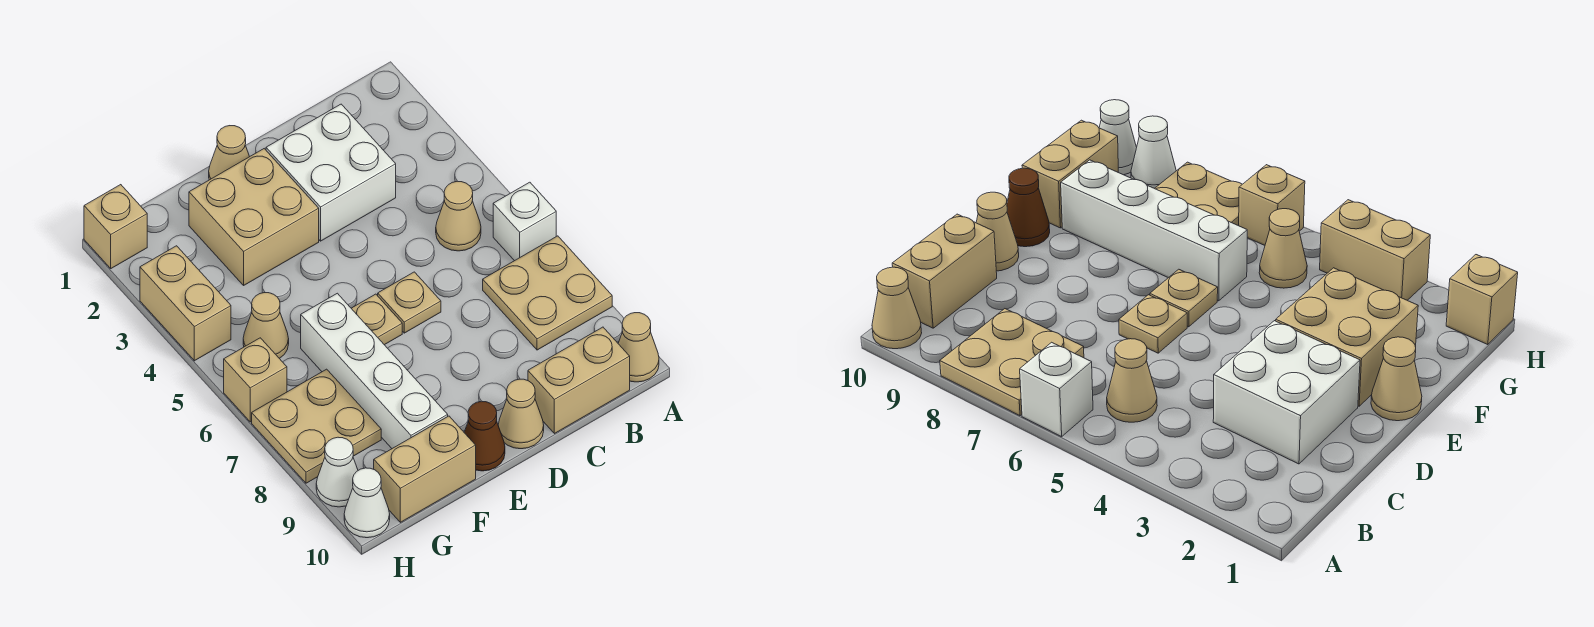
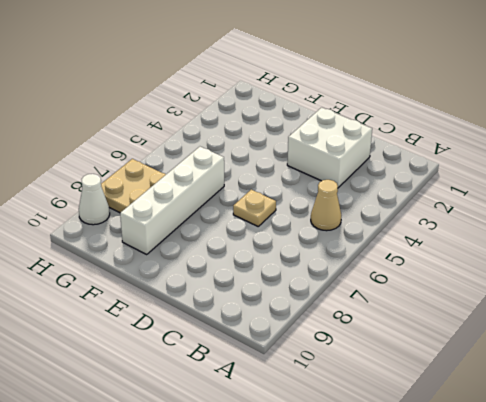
none -> white 1x1 brick [493,182,556,261]
none -> tan 2x2 plate [483,236,612,350]
none -> tan 1x1 cone [618,313,659,382]

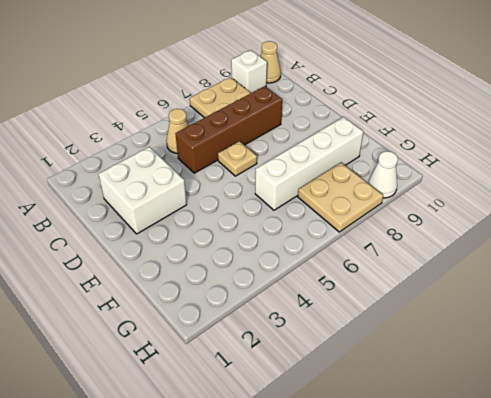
white 1x1 brick [231,50,267,93] -> white 1x1 brick moved to [493,182,556,261]
brown 1x4 brick [175,86,282,173] -> none
none -> tan 1x2 brick [528,327,630,434]
none -> tan 1x1 cone [498,379,544,449]
none -> tan 1x1 cone [209,126,250,180]

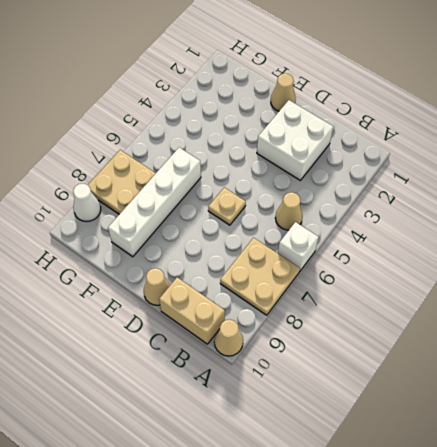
none -> tan 2x2 brick [189,149,319,285]
none -> tan 1x1 plate [351,294,402,345]
none -> brown 1x1 cone [464,401,505,471]

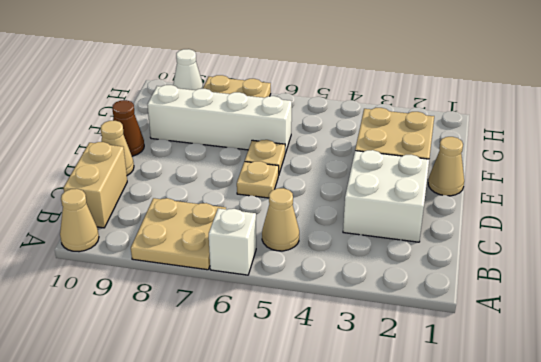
none -> tan 1x2 brick [374,416,476,522]
none -> tan 1x1 cone [243,293,289,358]
none -> tan 1x1 brick [84,185,147,268]

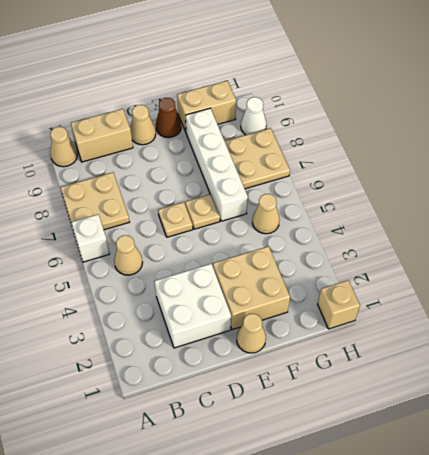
none -> tan 1x2 brick [140,246,231,361]
none -> tan 1x1 brick [224,338,287,422]
none -> white 1x1 cone [344,468,390,538]

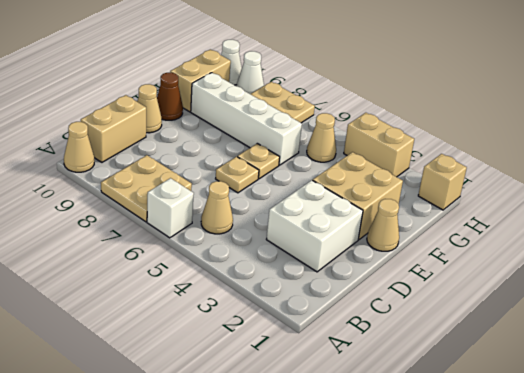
none -> tan 1x1 brick [224,338,287,422]

